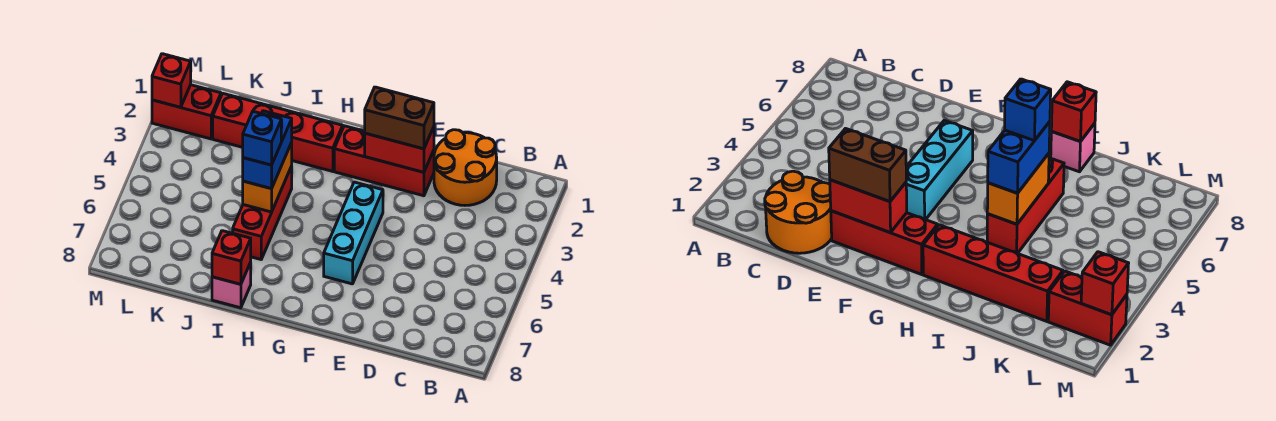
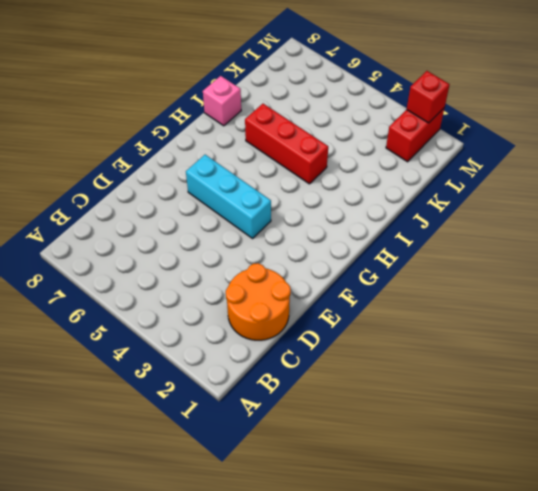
none -> red 1x3 brick [334,126,434,196]
none -> red 1x4 brick [213,94,343,171]
none -> red 1x2 brick [365,127,434,172]

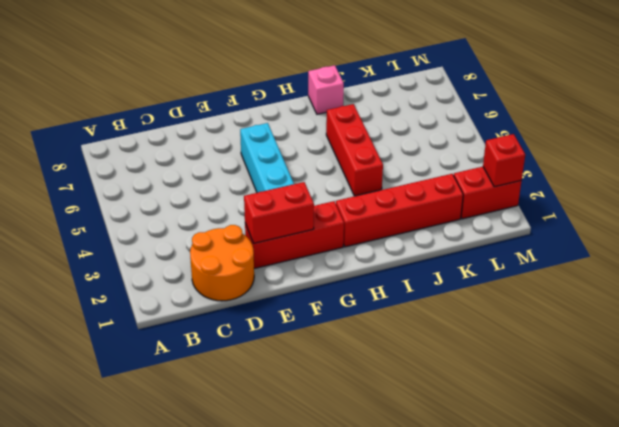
none -> orange 1x2 brick [243,143,292,212]
none -> red 1x1 brick [212,231,251,284]
none -> brown 1x2 brick [365,87,434,149]

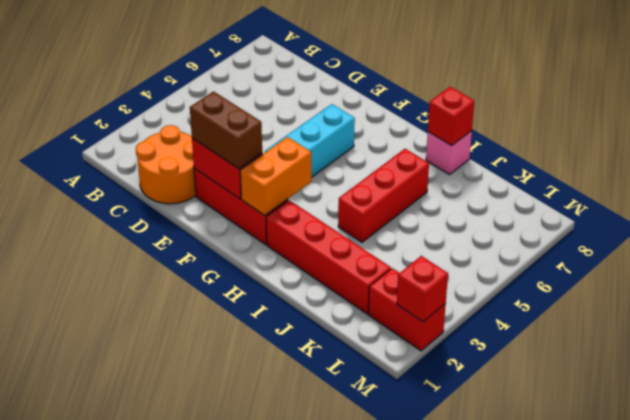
orange 1x2 brick [240,137,311,215] -> orange 1x2 brick moved to [243,143,292,212]
none -> blue 1x2 brick [243,111,292,189]
none -> blue 1x1 brick [243,111,281,165]

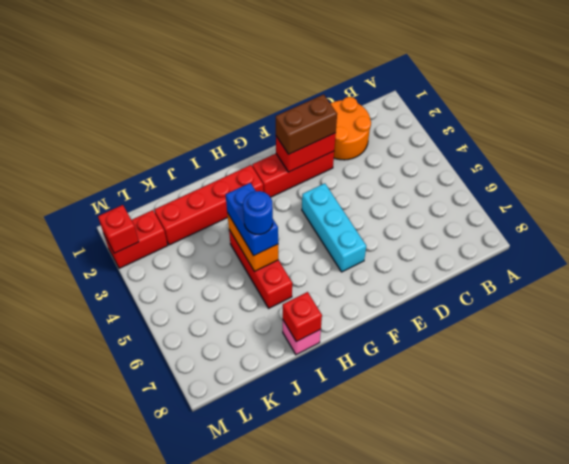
blue 1x1 round brick [243,191,273,234] -> blue 1x1 brick [243,111,281,165]

